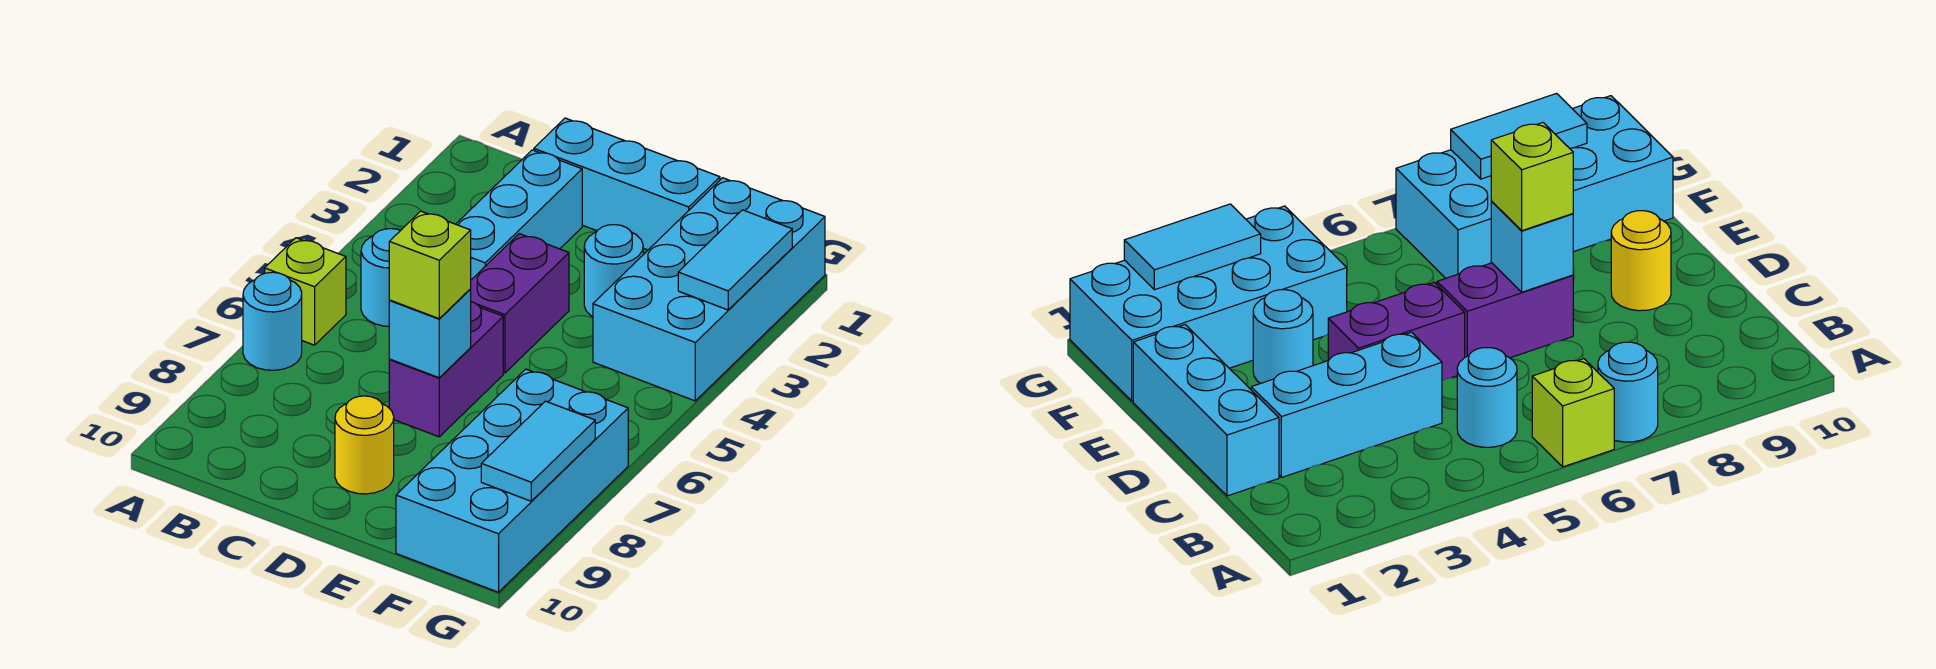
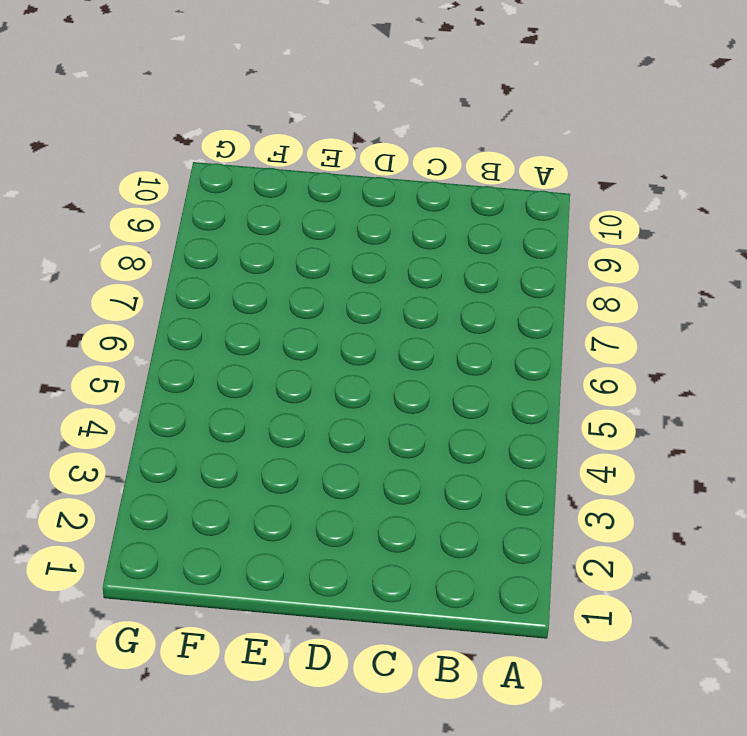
none -> lime 1x1 brick [265,238,346,345]
none -> cyan 1x1 round brick [243,272,302,370]
none -> cyan 1x1 round brick [361,229,401,326]

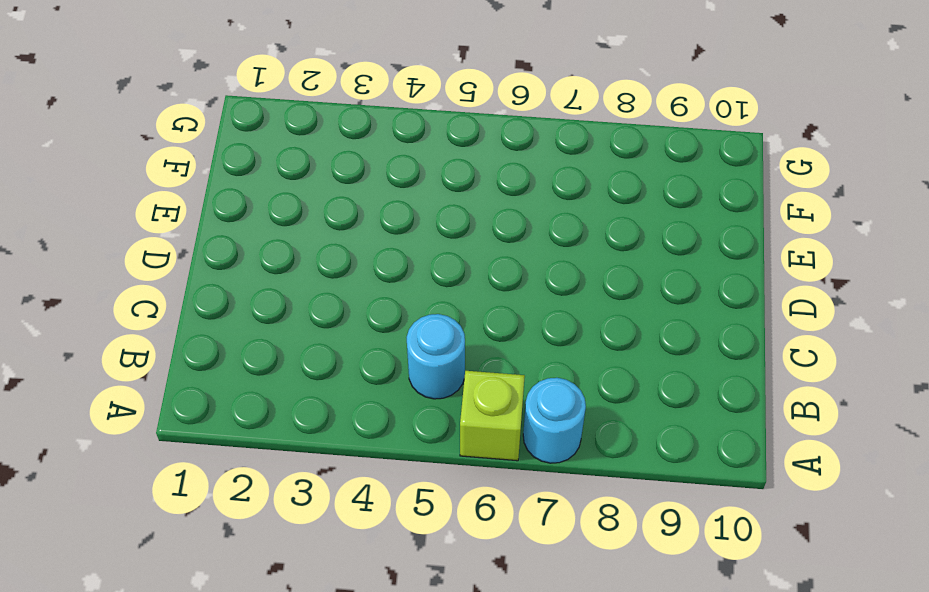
none -> cyan 1x3 brick [534,118,720,250]
none -> cyan 1x3 brick [456,150,582,280]
none -> purple 1x2 brick [471,234,569,373]

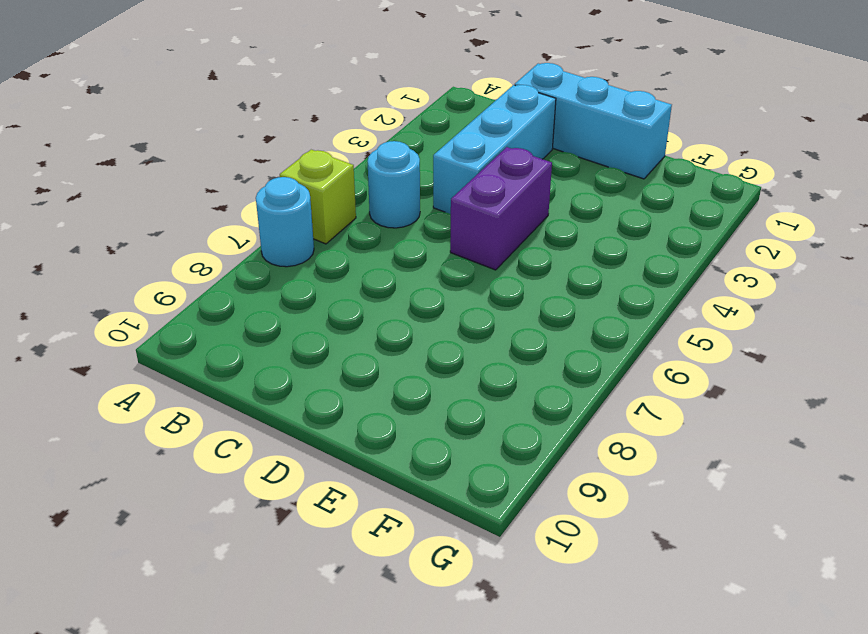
none -> purple 1x2 brick [389,302,503,437]
none -> yellow 1x1 round brick [335,396,394,494]
none -> cyan 1x1 round brick [584,225,643,317]

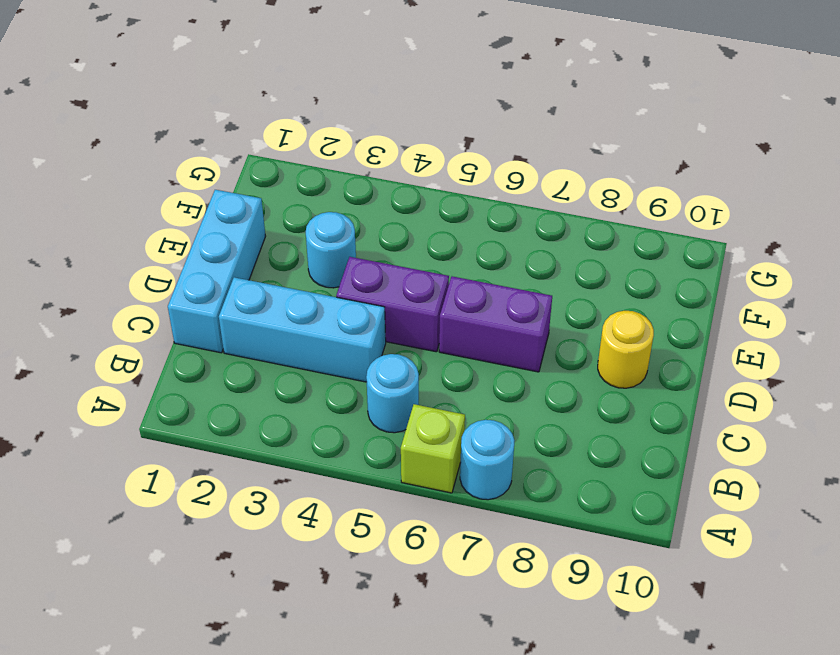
none -> cyan 2x4 brick [593,178,825,401]
none -> cyan 2x4 brick [396,369,628,592]
none -> cyan 1x1 brick [389,289,471,378]

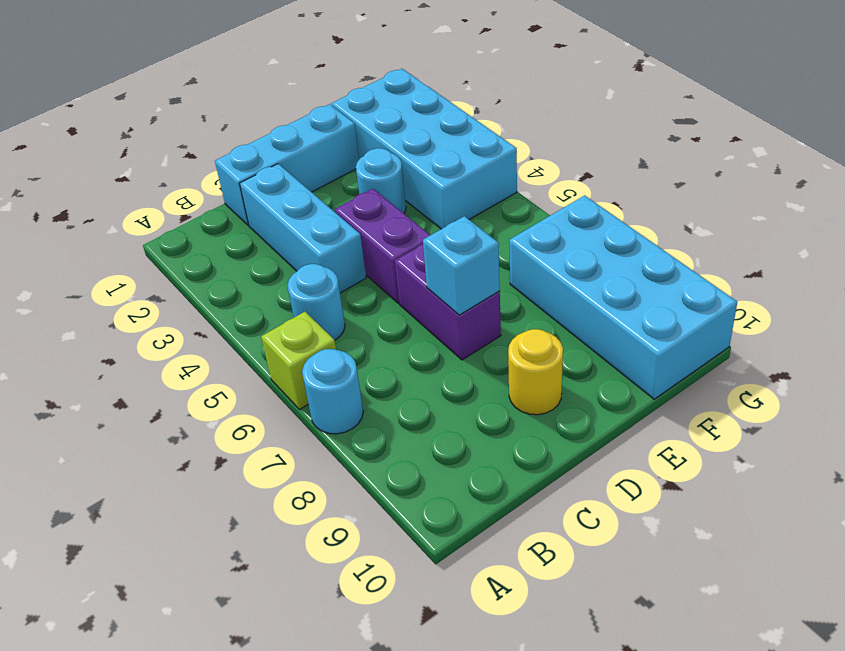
none -> cyan 1x2 tile [678,210,792,310]
none -> cyan 1x2 tile [481,401,595,501]
none -> lime 1x1 brick [389,211,471,319]

